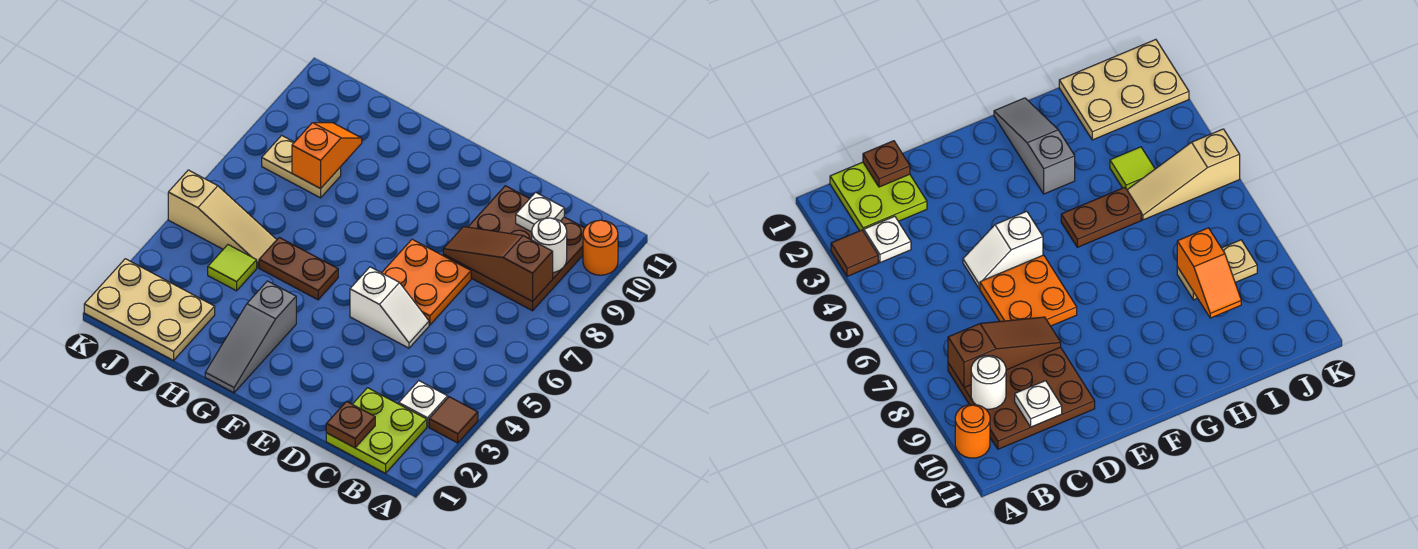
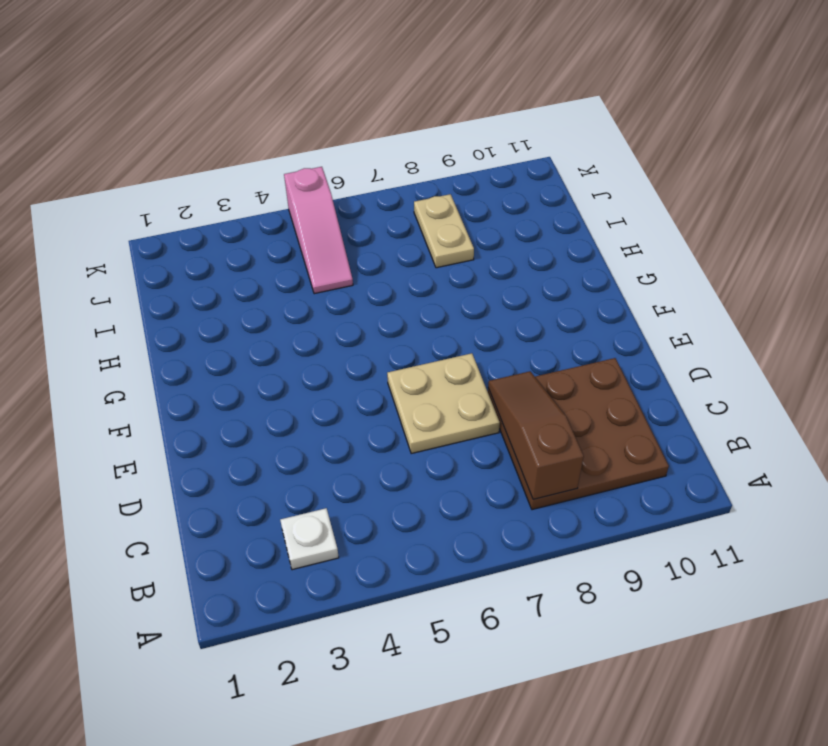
tan 2x2 plate [387,353,500,453] -> orange 2x2 plate [382,239,471,325]
pink 1x3 slope [284,167,353,294] -> tan 1x3 slope [168,170,277,268]
none -> brown 1x1 tile [429,397,478,443]
none -> orange 1x1 round brick [583,220,618,275]
none -> lime 2x2 plate [326,388,427,473]

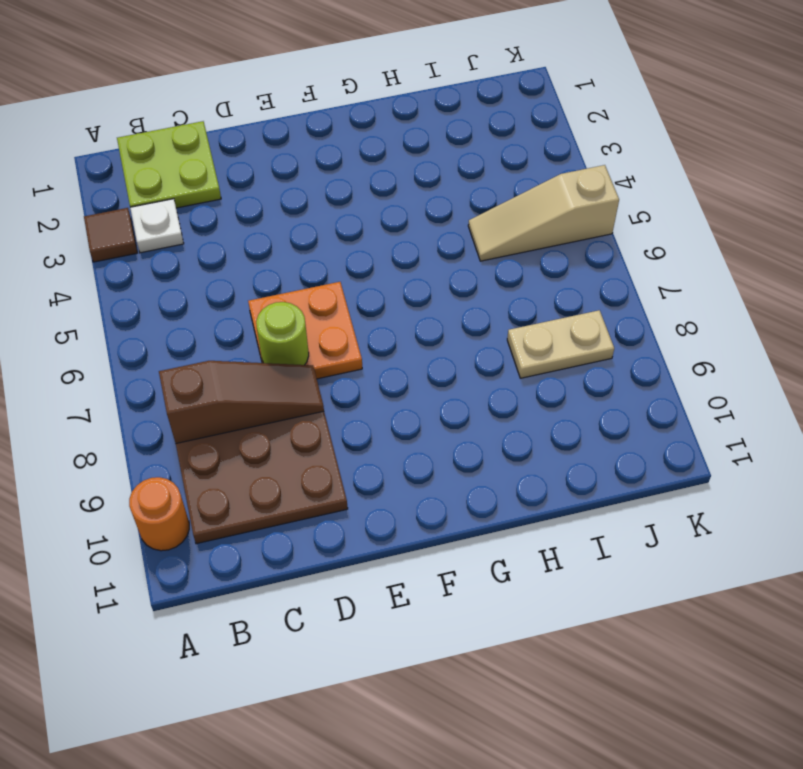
lime 1x1 round brick [256,302,309,365] -> none
none -> white 1x2 slope [350,267,429,348]
none -> grey 1x3 slope [205,281,296,393]
none -> brown 1x2 plate [259,237,338,300]

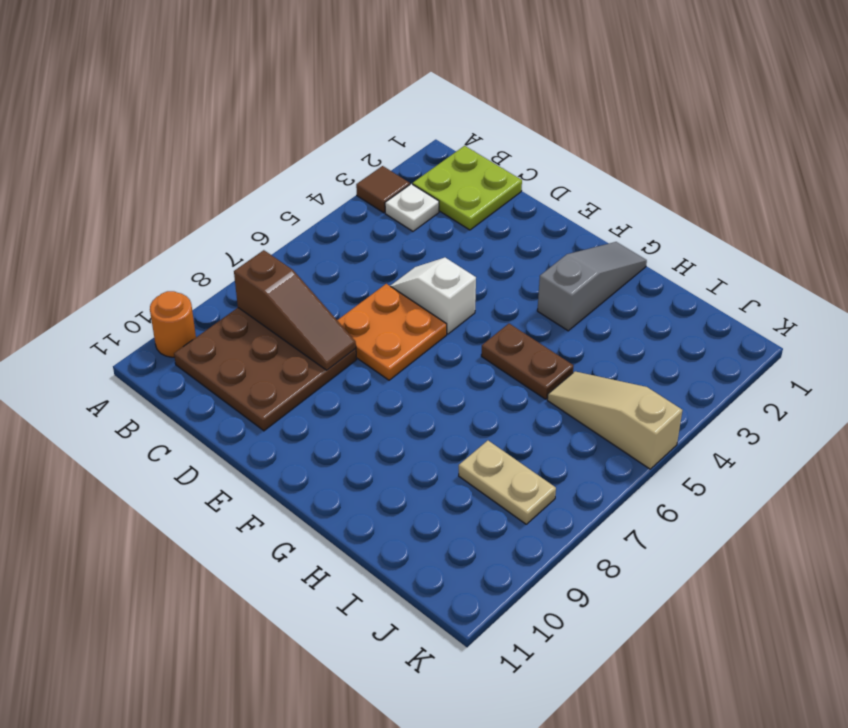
none -> tan 2x3 plate [84,259,215,360]
none -> lime 1x1 tile [208,245,257,291]
none -> white 1x1 round brick [532,218,567,272]

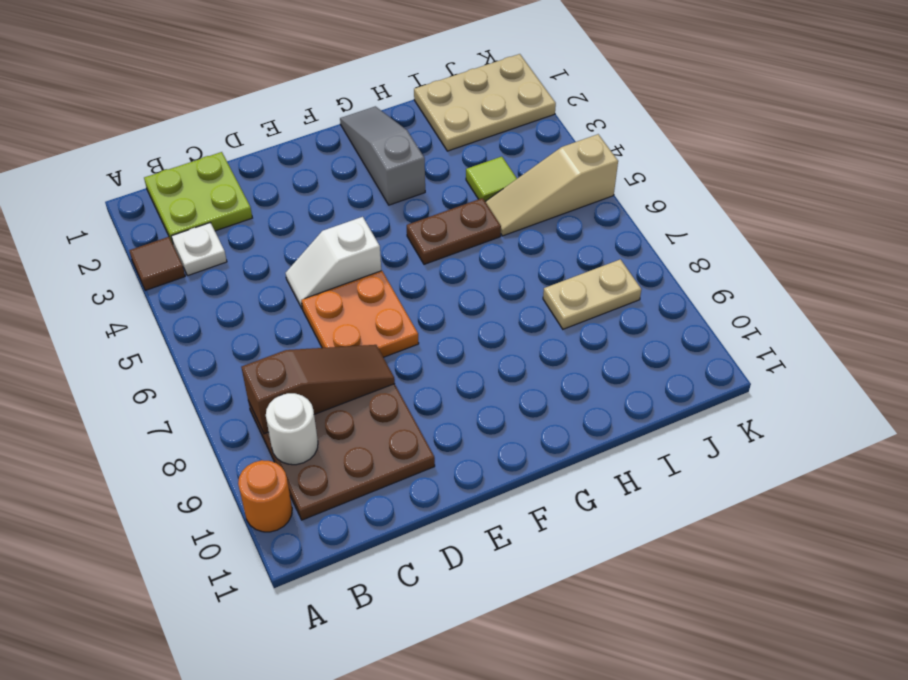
none -> brown 1x1 plate [326,402,375,448]
none -> white 1x1 plate [516,192,564,232]
none -> orange 1x2 slope [292,123,362,189]

